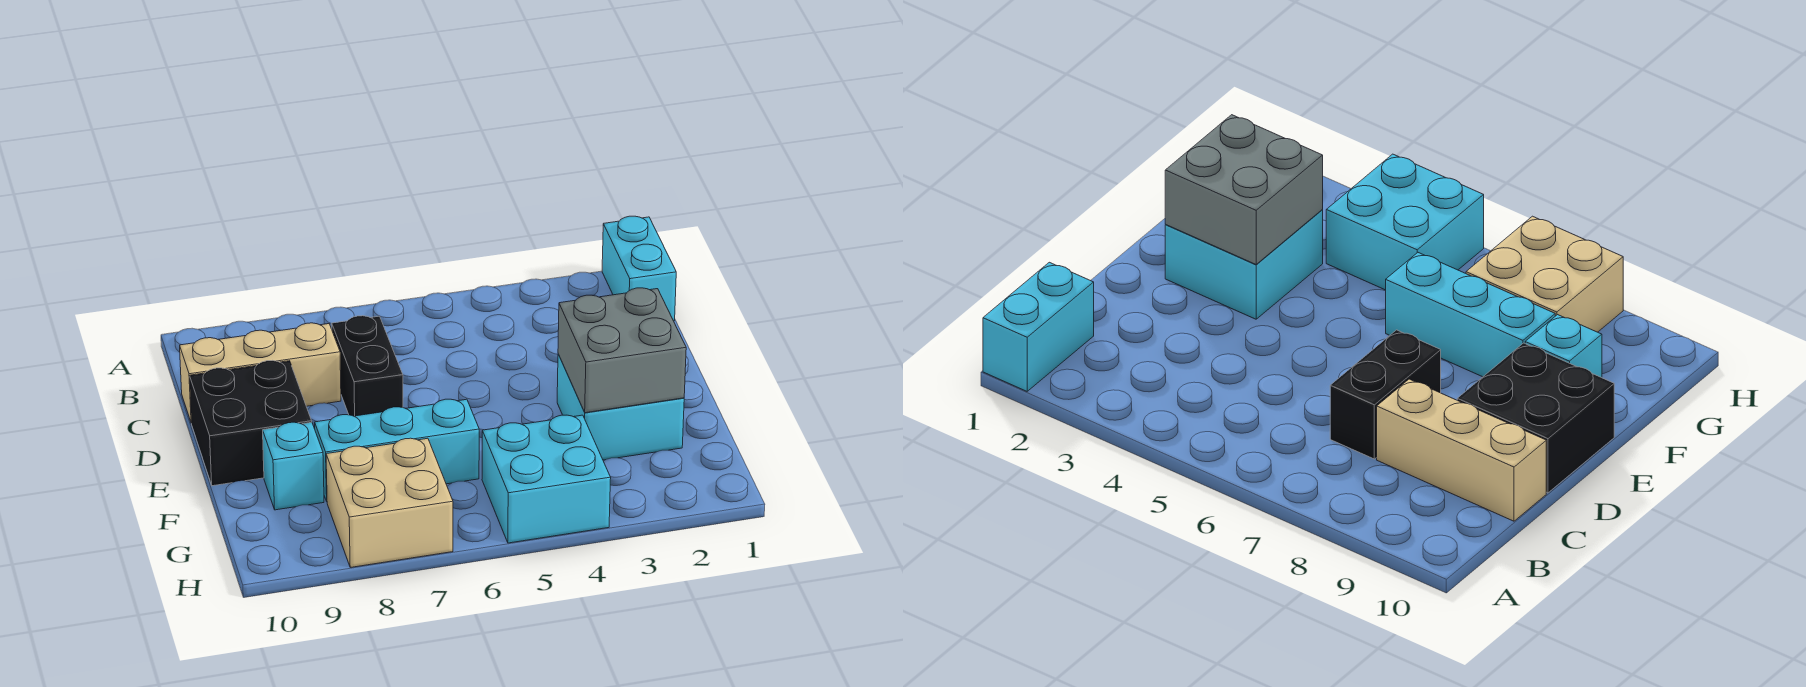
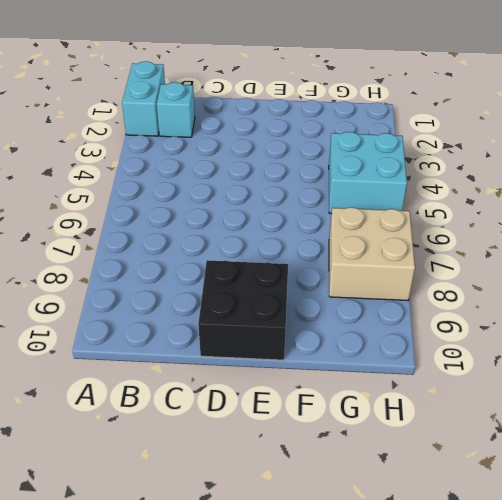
cyan 1x2 brick [122,61,165,136] -> cyan 1x2 brick turned to [602,216,676,321]
cyan 1x1 brick [157,82,195,137] -> cyan 1x1 brick moved to [263,422,324,510]
none -> black 1x2 brick [332,316,403,416]
none -> tan 1x3 brick [180,323,341,423]

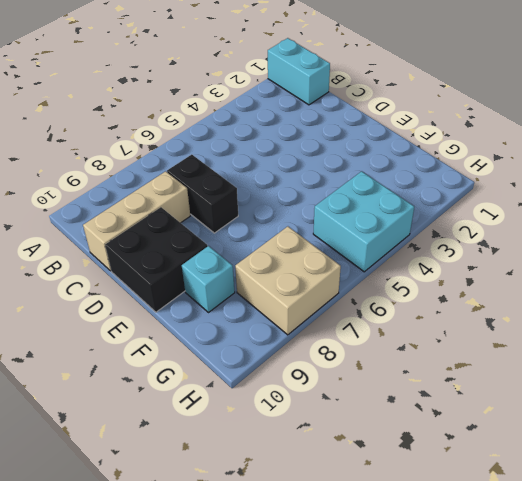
none -> cyan 2x2 brick [557,354,684,460]
none -> cyan 1x3 brick [314,399,479,501]

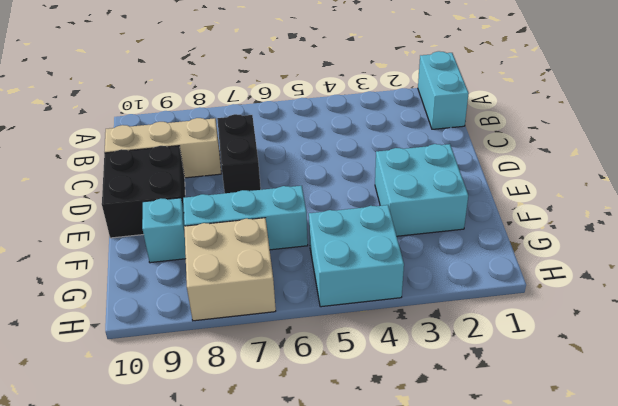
none -> grey 2x2 brick [558,288,686,413]

